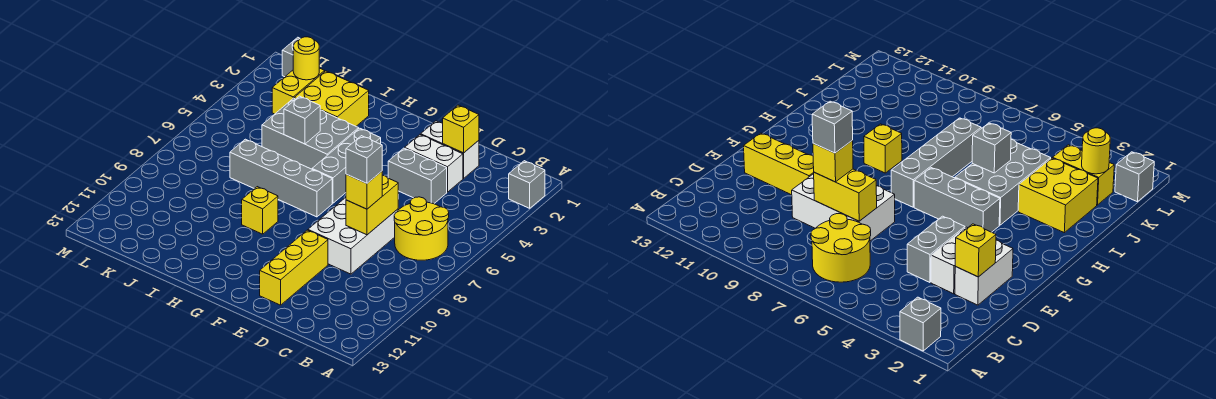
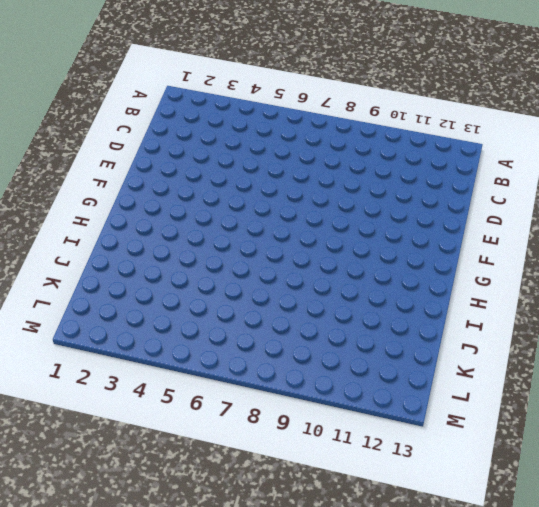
none -> grey 1x1 brick [509,161,545,208]
none -> yellow 2x2 round brick [394,197,449,260]
none -> white 1x2 brick [421,121,479,178]

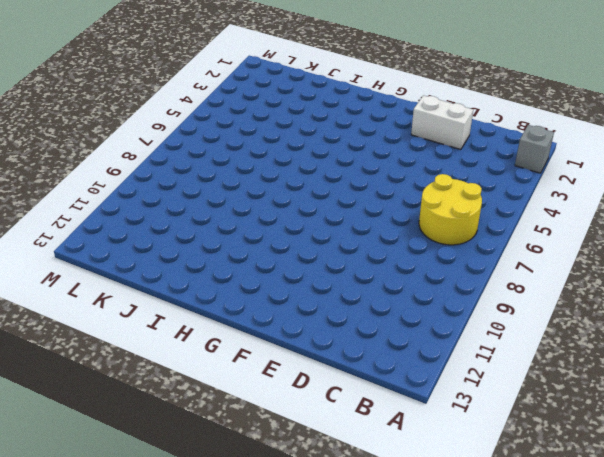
none -> white 1x2 brick [405,135,463,192]
none -> grey 1x2 brick [388,148,447,204]
none -> white 2x3 brick [308,198,398,274]

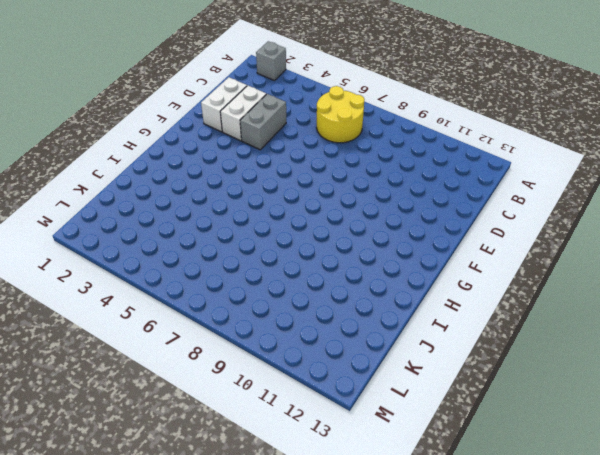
none -> white 2x3 brick [308,198,398,274]
none -> yellow 1x3 brick [260,230,328,305]
none -> grey 1x3 brick [312,128,381,203]

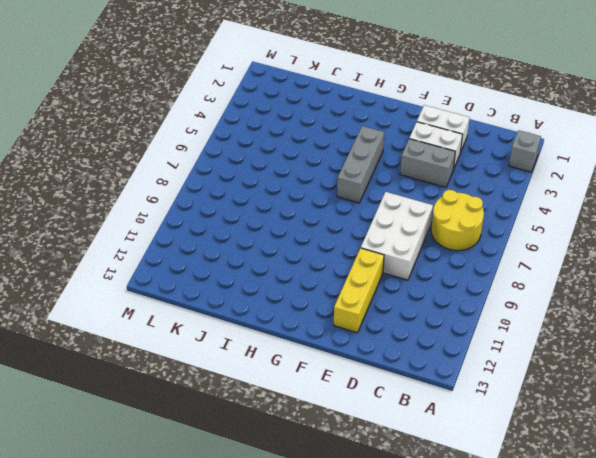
none -> grey 1x4 brick [230,139,332,217]
none -> grey 2x3 brick [262,98,359,169]
none -> yellow 1x1 brick [242,187,278,234]

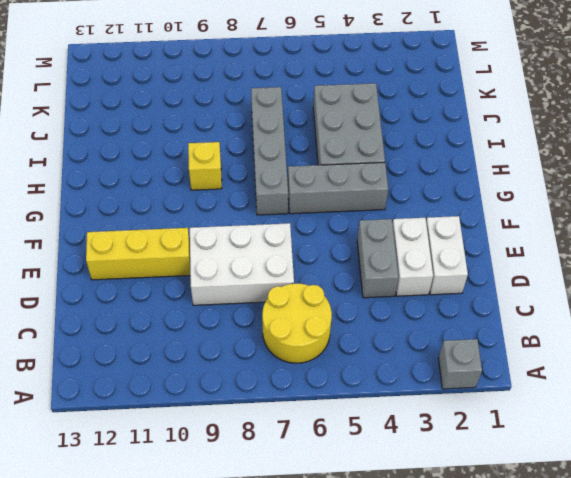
none -> yellow 2x2 brick [294,71,369,126]
none -> yellow 1x2 brick [272,68,325,114]
none -> grey 1x1 brick [282,37,300,77]

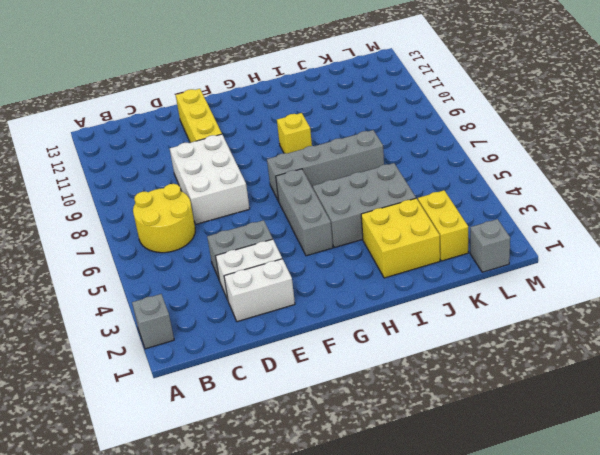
none -> yellow 1x1 brick [443,105,479,153]
none -> yellow 1x2 brick [346,175,398,235]
none -> grey 1x1 brick [284,96,320,144]

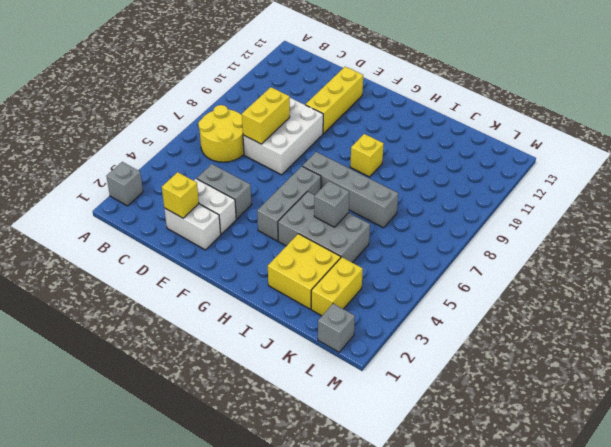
none -> yellow 1x1 round brick [293,37,319,80]
none -> yellow 1x1 brick [346,171,382,209]
none -> grey 1x1 brick [346,136,382,183]

